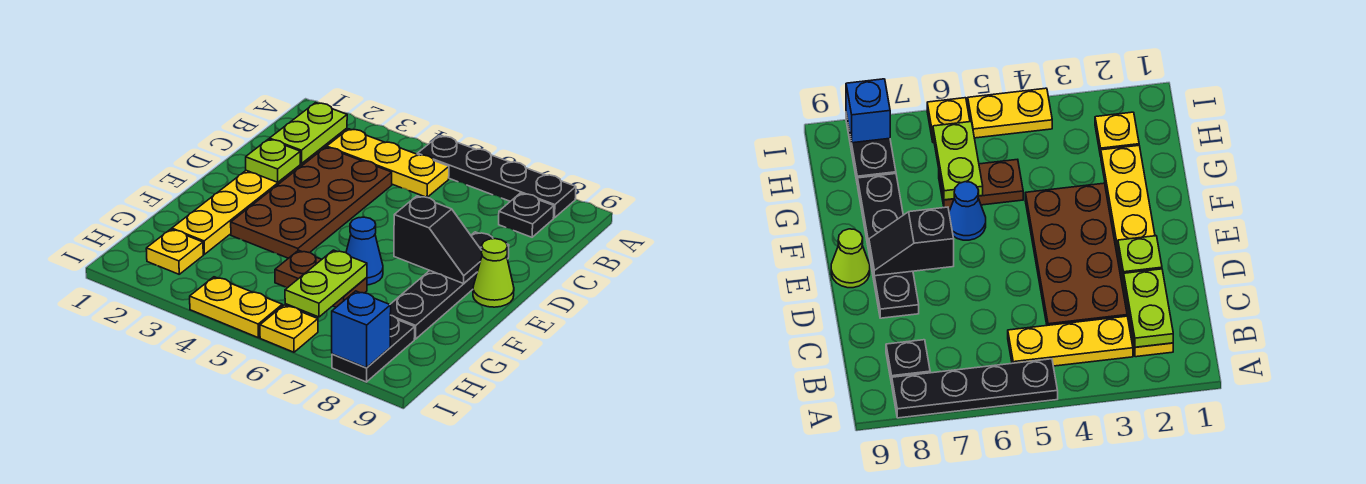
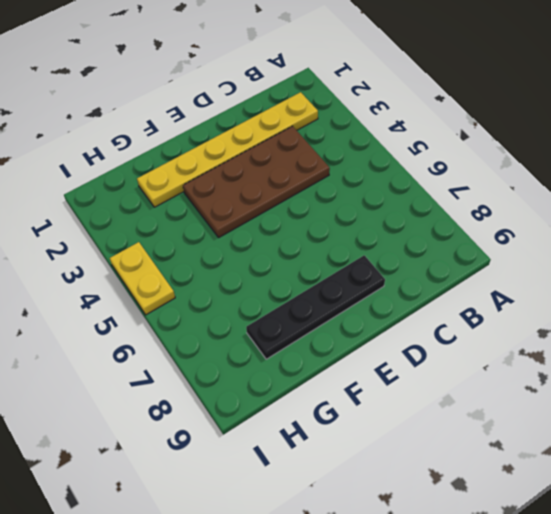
none -> black 1x4 plate [417,136,576,218]
none -> yellow 1x3 plate [327,129,449,197]
none -> black 1x1 plate [499,193,554,237]

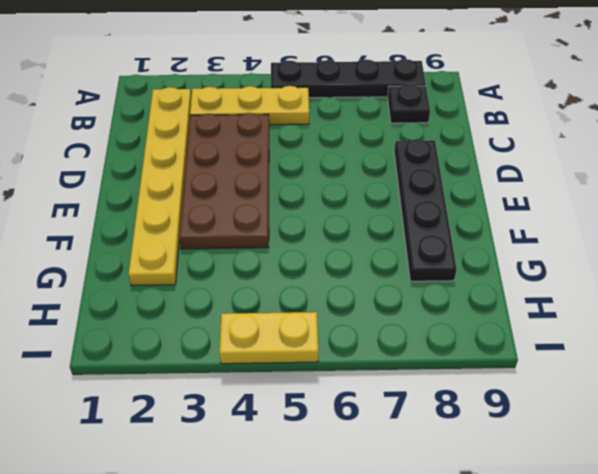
none -> lime 1x1 cone [473,239,514,307]
none -> blue 1x1 cone [346,217,383,285]
none -> brown 1x2 plate [275,250,367,307]

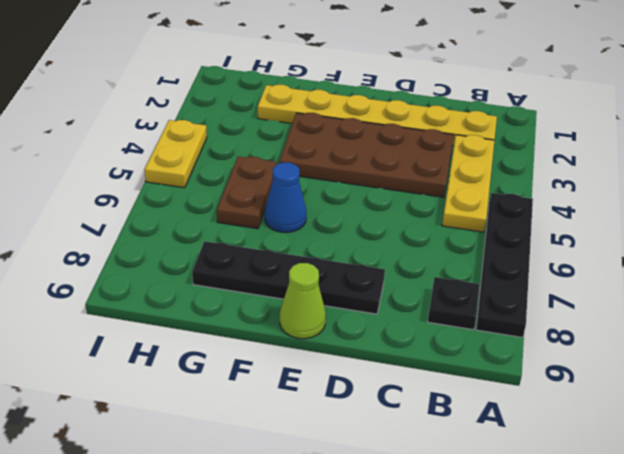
none -> yellow 1x1 plate [146,229,203,274]
none -> black 1x2 plate [332,315,415,382]
none -> yellow 1x1 plate [260,305,318,352]

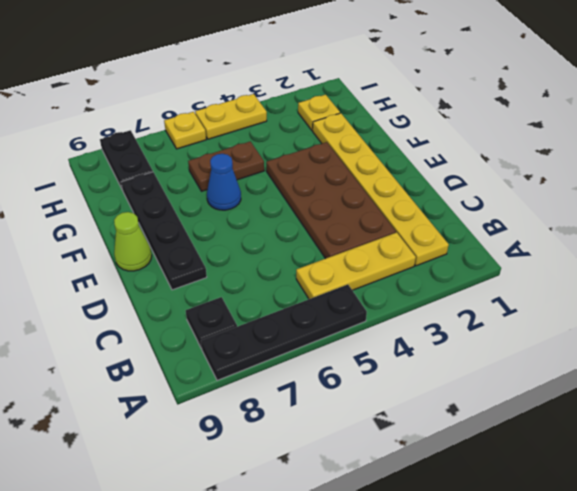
none -> lime 1x2 plate [270,103,347,164]
none -> lime 1x1 plate [246,139,300,182]
none -> black 1x2 slope [394,196,482,284]

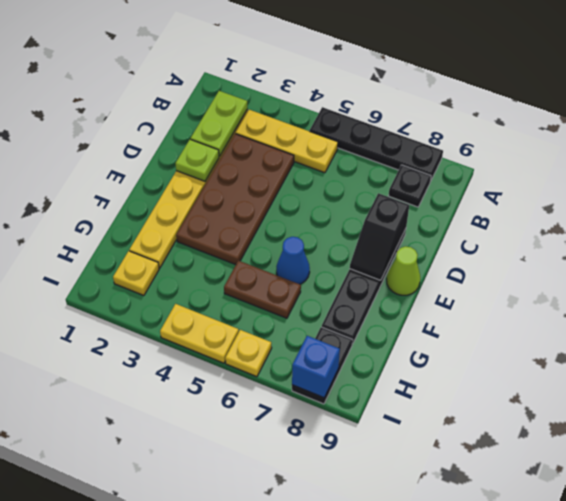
black 1x2 slope [350,193,409,280] -> black 1x2 slope turned to [394,196,482,284]
none -> lime 1x2 plate [285,250,367,317]

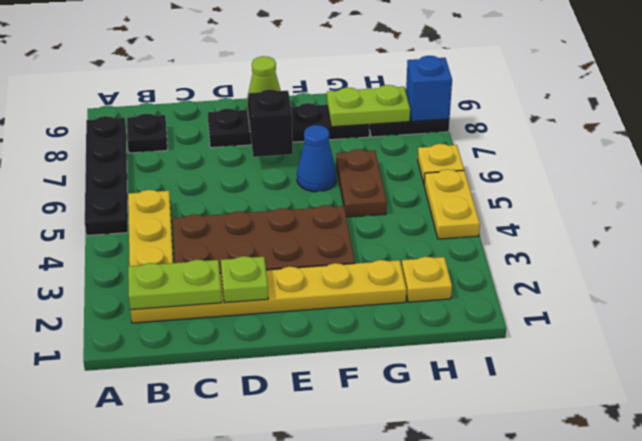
lime 1x2 plate [327,85,410,127] -> lime 1x2 plate moved to [285,250,367,317]

